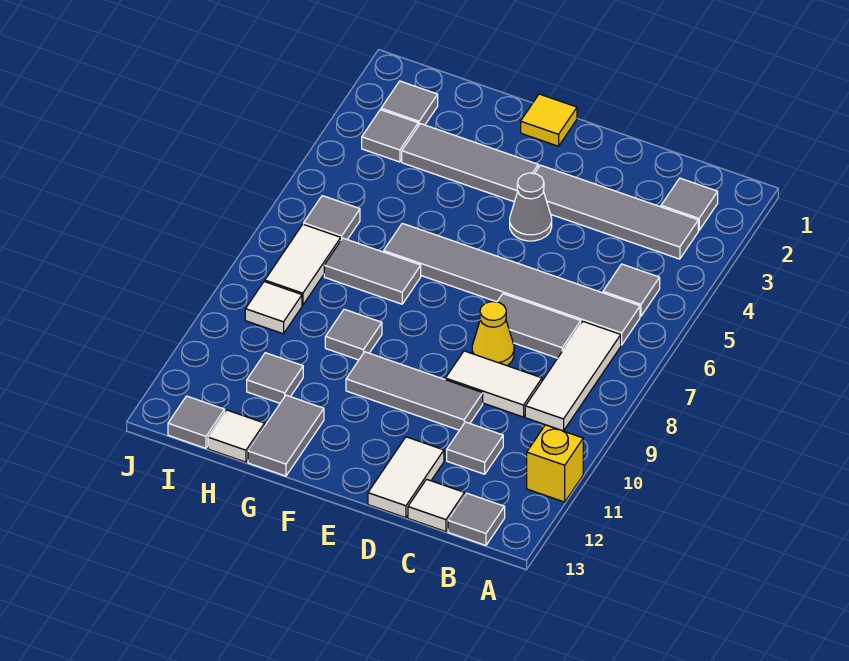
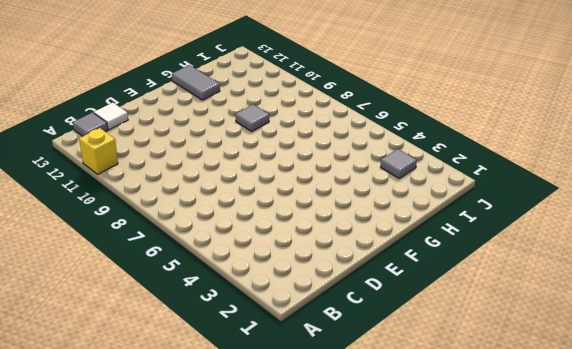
none -> grey 1x1 tile [661,178,718,230]
none -> grey 1x4 tile [535,165,698,259]
none -> grey 1x1 tile [603,264,660,316]

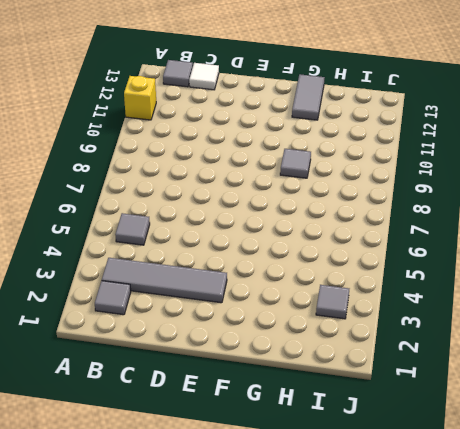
none -> grey 1x6 tile [384,223,640,345]
none -> white 1x3 tile [525,322,621,431]
none -> grey 1x2 tile [497,294,581,358]

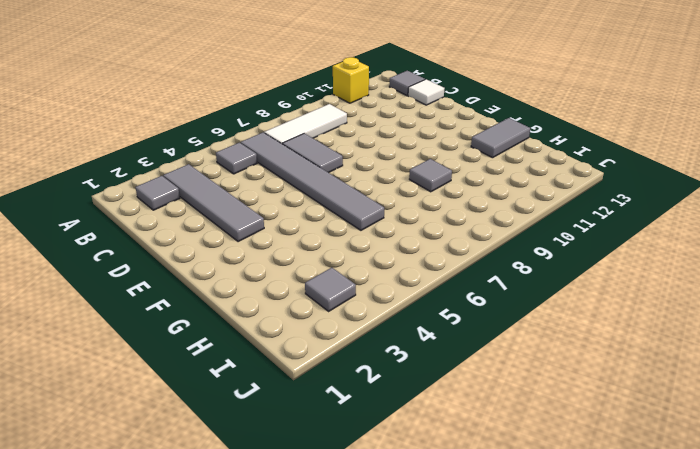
none -> white 1x2 tile [445,351,542,417]
none -> grey 1x1 tile [447,422,503,474]
none -> yellow 1x1 cone [472,302,514,366]

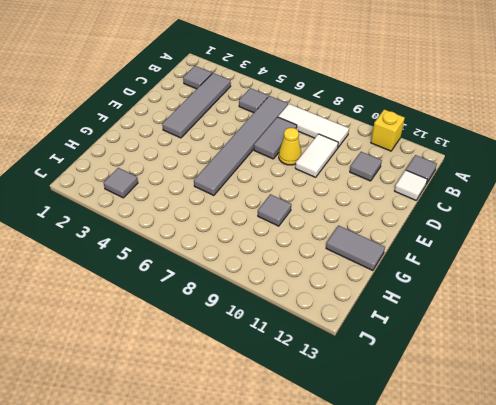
none -> grey 1x3 tile [346,352,483,430]
none -> white 1x2 tile [368,437,444,518]
none -> grey 1x1 cone [510,173,552,241]

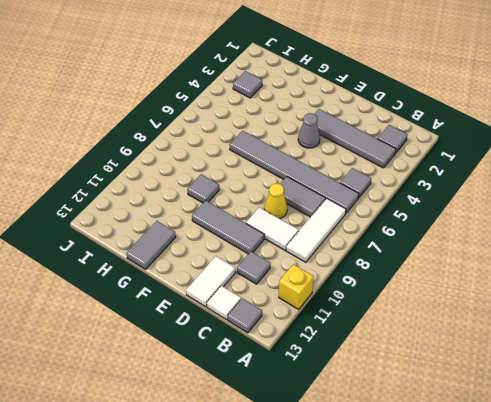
none -> yellow 1x1 tile [521,94,577,146]
none -> grey 1x3 tile [402,124,538,202]
none -> grey 1x2 tile [324,238,421,304]

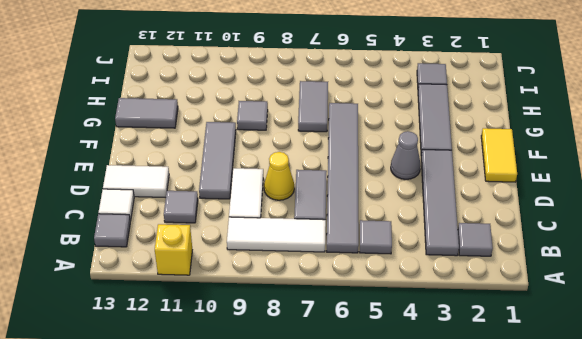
yellow 1x2 tile [481,128,517,182] -> yellow 1x1 tile [521,94,577,146]
none -> grey 1x1 tile [247,353,303,403]
none -> white 1x1 tile [208,410,265,462]
none -> grey 1x1 tile [381,81,438,126]

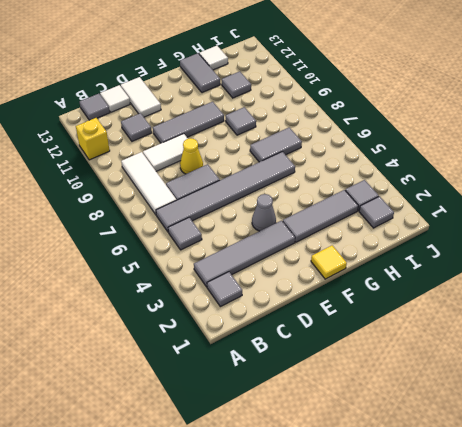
none -> grey 1x1 tile [304,196,360,240]
none -> white 1x2 tile [265,224,341,305]
none -> white 1x1 tile [245,282,302,334]

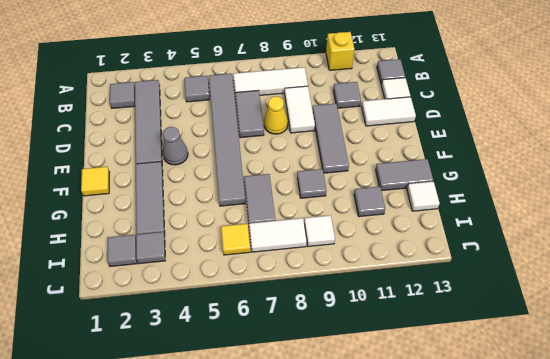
yellow 1x1 tile [221,224,250,255] -> grey 1x1 tile [304,196,360,240]
none -> grey 1x1 tile [168,396,225,448]

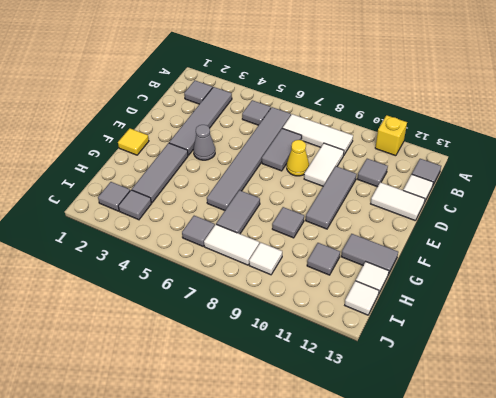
white 1x1 tile [345,281,379,315] -> grey 1x1 tile [168,396,225,448]

